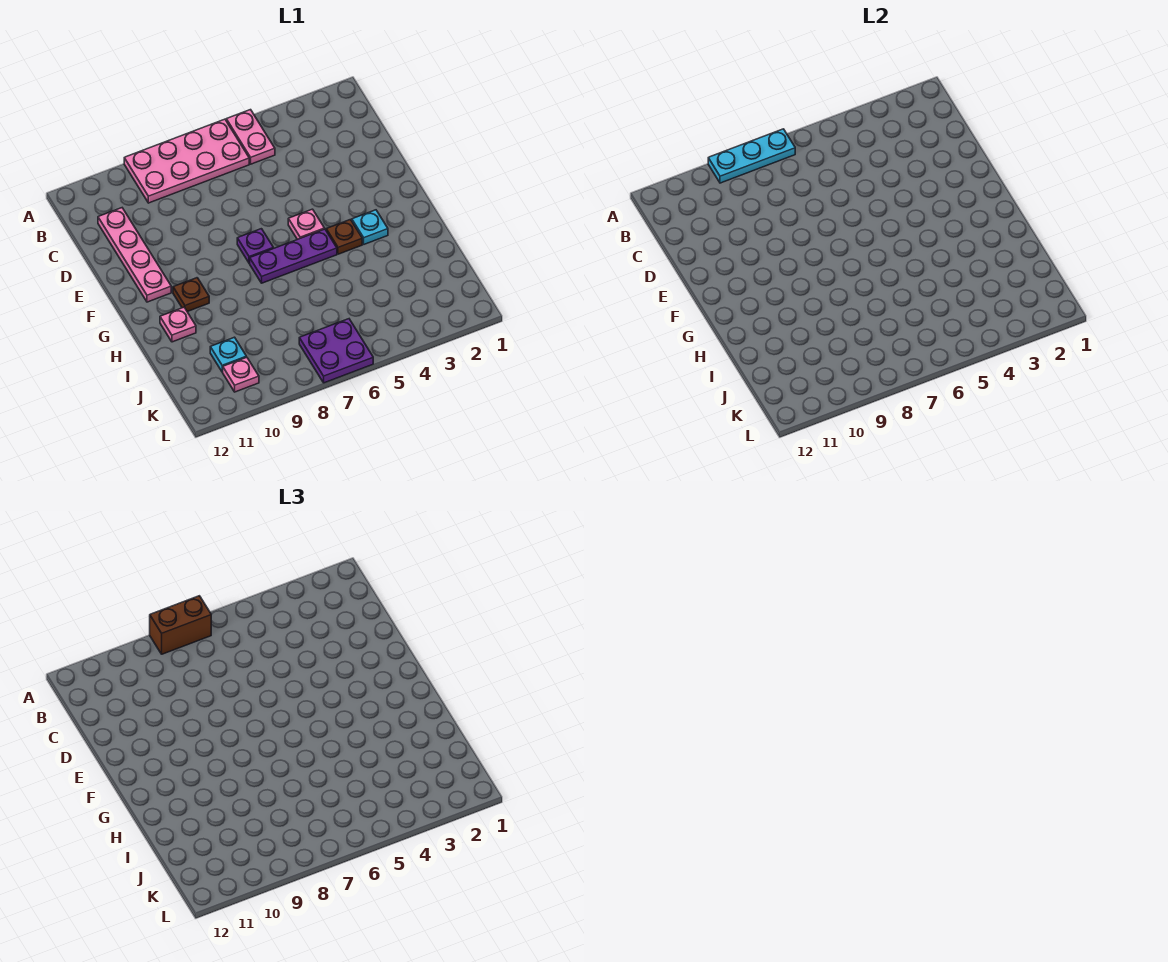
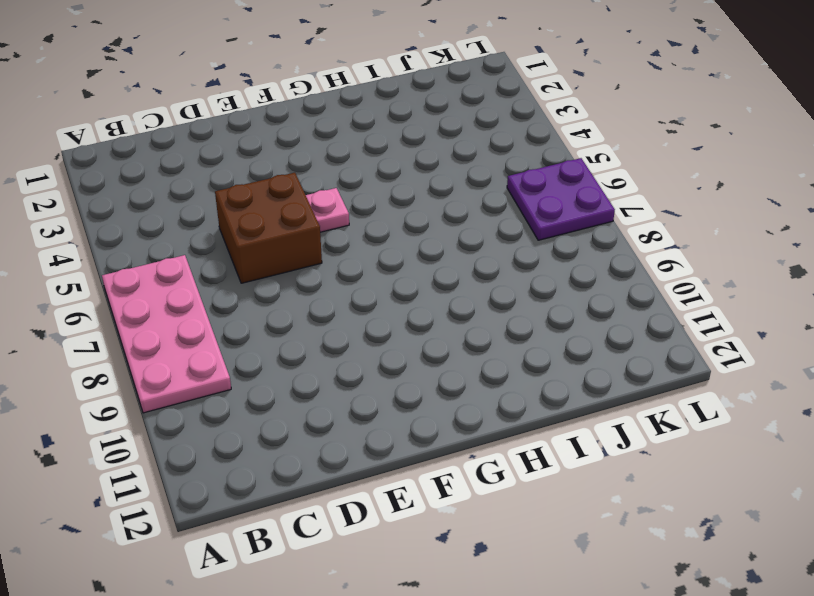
brown 2x2 brick [215,173,322,283] -> none
none -> pink 1x2 plate [226,110,275,164]
none -> pink 1x4 plate [98,208,171,302]
none -> purple 1x1 plate [237,229,273,263]

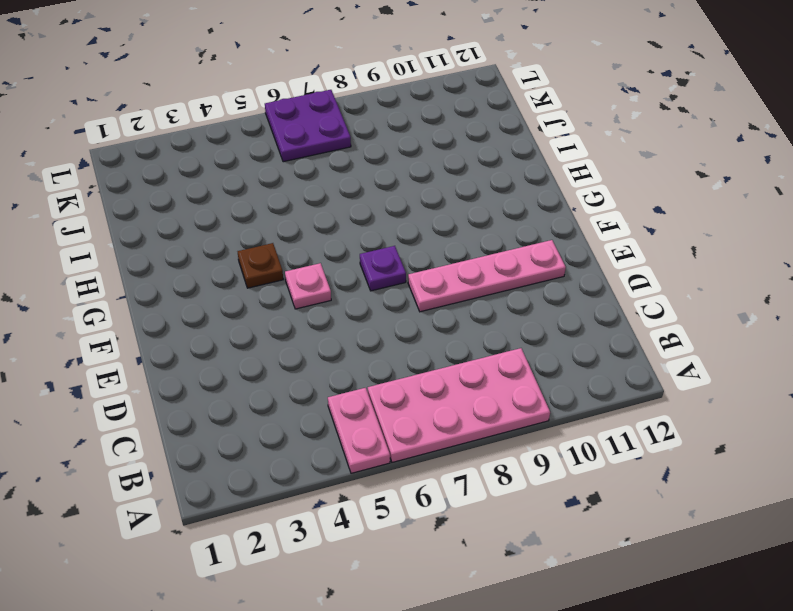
pink 1x4 plate [408,240,566,312] -> pink 1x4 plate turned to [98,208,171,302]
none -> cyan 1x1 plate [352,210,388,244]
none -> purple 1x3 plate [250,229,337,283]
none -> brown 1x1 plate [173,278,209,312]

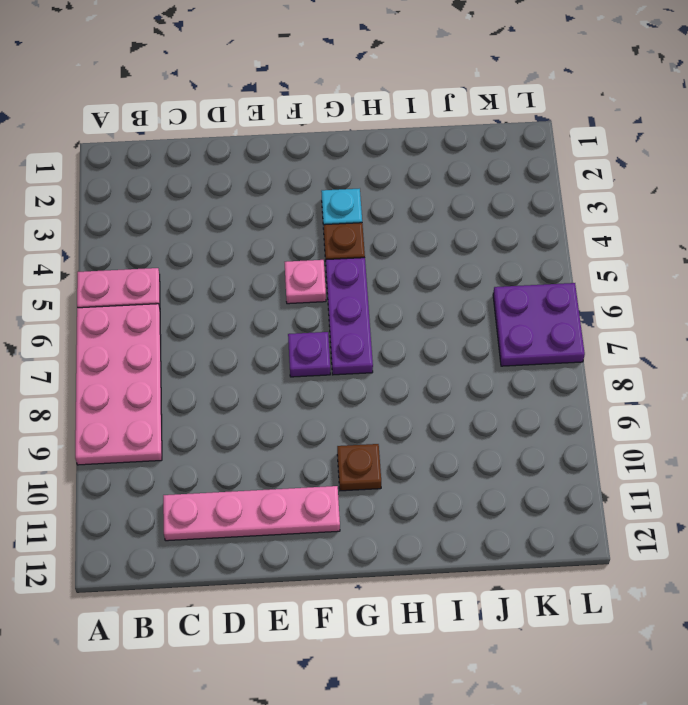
none -> pink 1x1 plate [160,307,196,342]
none -> cyan 1x1 plate [210,337,246,372]
none -> pink 1x1 plate [223,357,259,392]

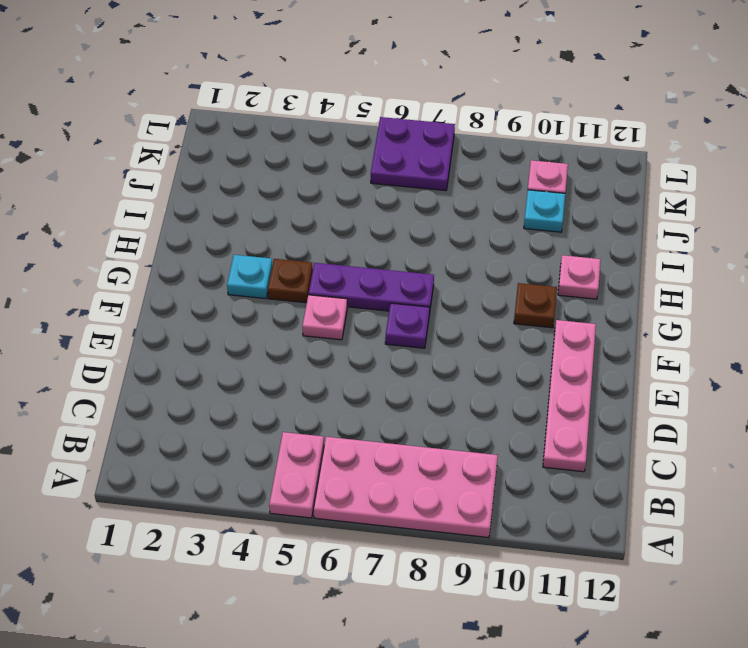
none -> cyan 1x3 plate [708,129,795,183]
none -> brown 1x2 brick [150,596,211,654]

